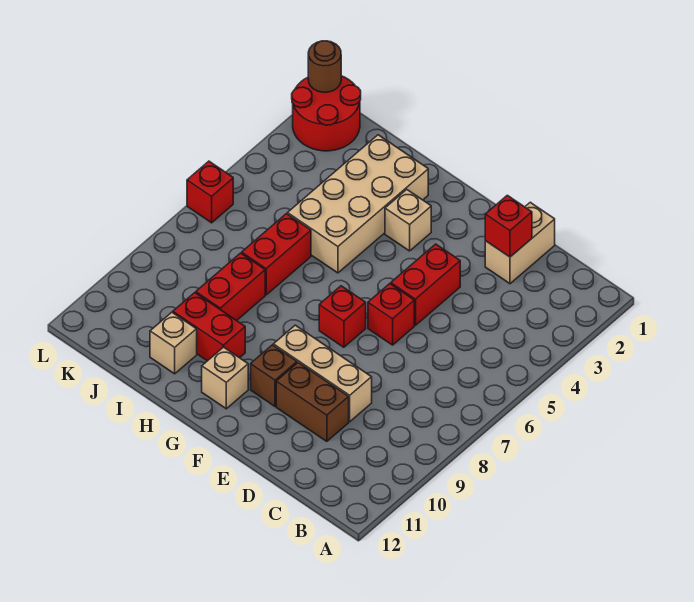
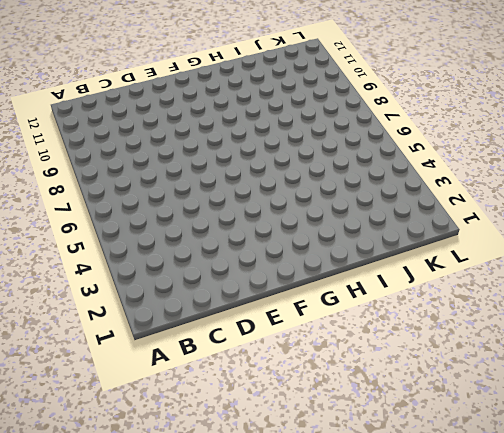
none -> tan 1x2 brick [485,202,555,284]
none -> tan 1x3 brick [273,325,372,422]
none -> brown 1x2 brick [276,363,349,441]

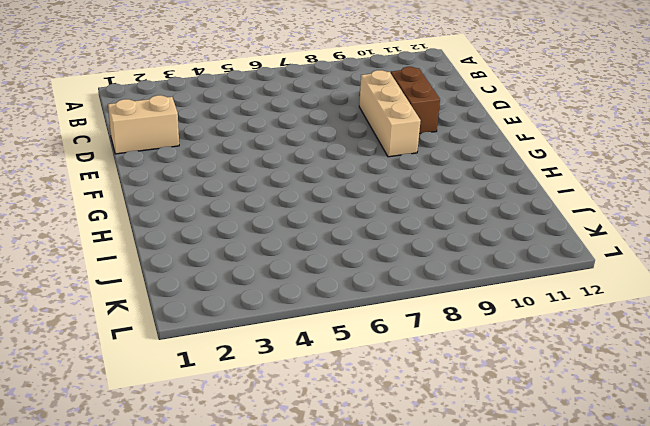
none -> red 1x2 brick [391,244,460,325]
none -> red 1x1 brick [368,284,414,345]
none -> red 1x1 brick [319,286,366,347]

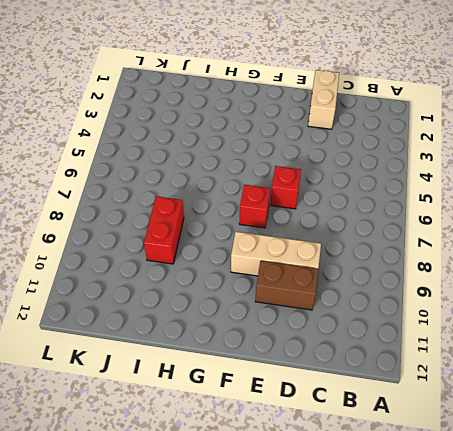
none -> red 1x2 brick [391,244,460,325]
none -> brown 1x1 brick [251,345,297,406]
none -> tan 1x1 brick [385,190,431,251]

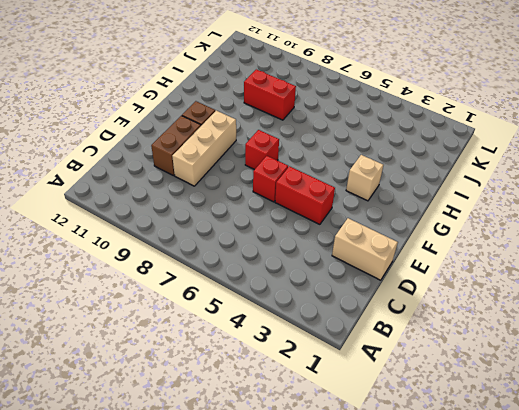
none -> tan 1x1 brick [202,347,248,409]
none -> tan 2x4 brick [288,135,428,273]
none -> red 1x2 brick [173,293,245,361]

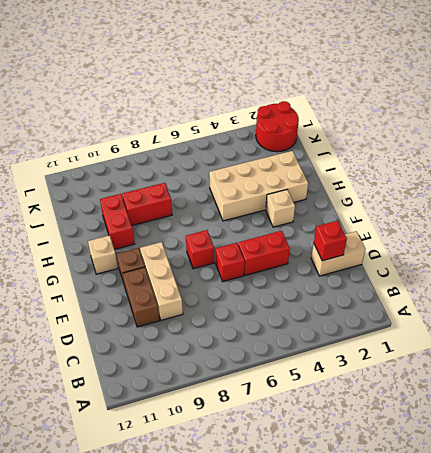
none -> red 1x2 brick [242,214,311,295]
none -> tan 1x1 brick [150,312,197,374]
none -> red 1x1 brick [187,161,233,223]

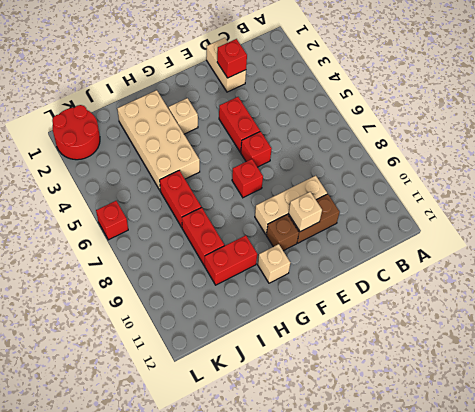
tan 1x1 brick [288,192,322,232] -> tan 1x1 brick moved to [150,312,197,374]
none -> brown 1x1 round brick [308,41,341,92]

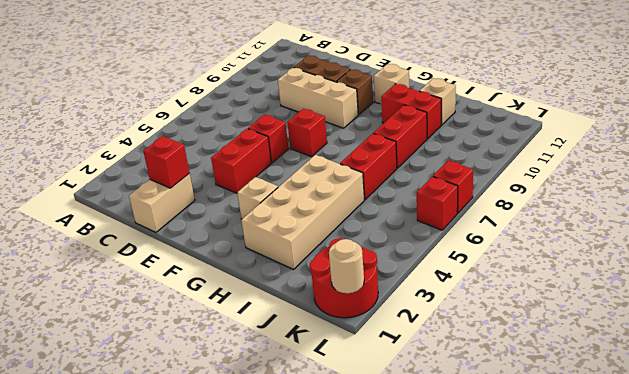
tan 1x1 round brick [329,239,364,293] -> brown 1x1 round brick [308,41,341,92]
red 1x1 brick [433,160,473,213] -> none

